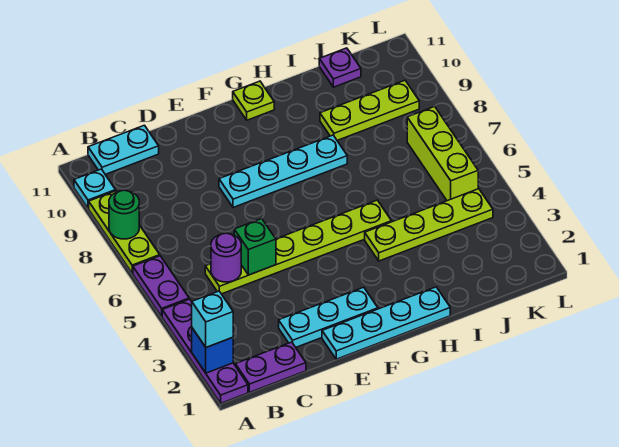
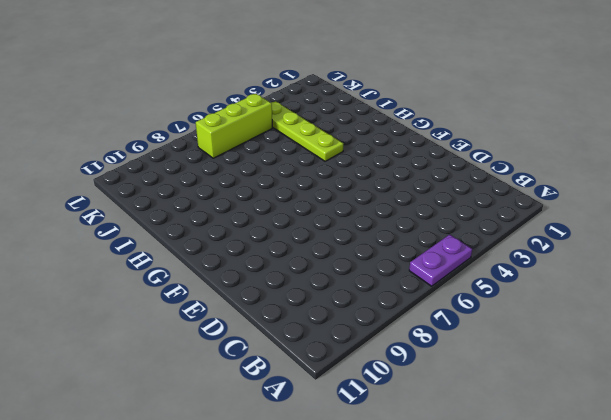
none -> purple 1x4 plate [162,299,248,403]
none -> lime 1x3 plate [89,191,160,273]
none -> cyan 1x1 plate [74,169,115,208]

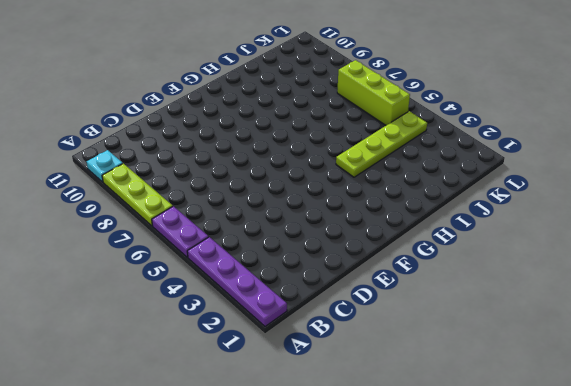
none -> purple 1x2 plate [235,342,306,392]
none -> cyan 1x2 plate [88,125,159,174]
none -> lime 1x6 plate [205,200,392,294]

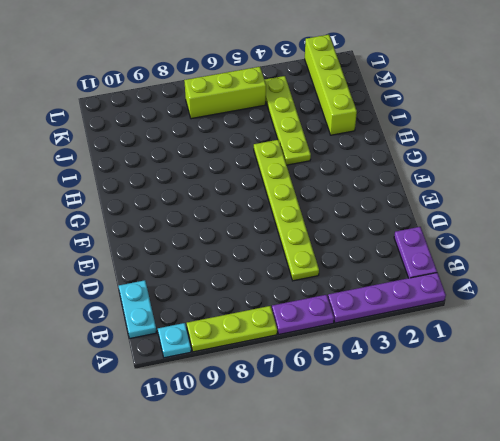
lime 1x4 brick [305,35,357,135] -> none
none -> cyan 1x3 plate [279,287,378,347]
none -> cyan 1x4 plate [322,287,450,359]
none -> cyan 1x4 plate [219,135,347,207]

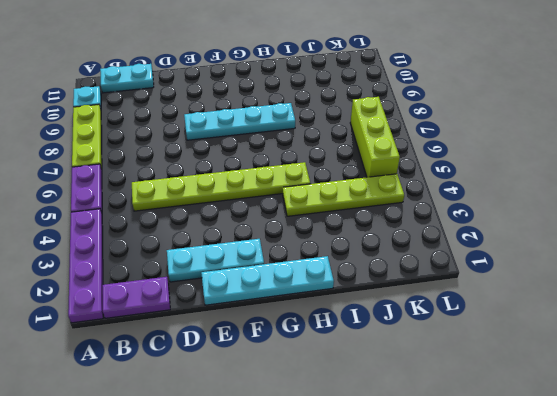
none -> lime 1x1 plate [233,81,274,120]
none -> lime 1x3 plate [320,81,419,140]
none -> purple 1x1 plate [319,48,361,87]

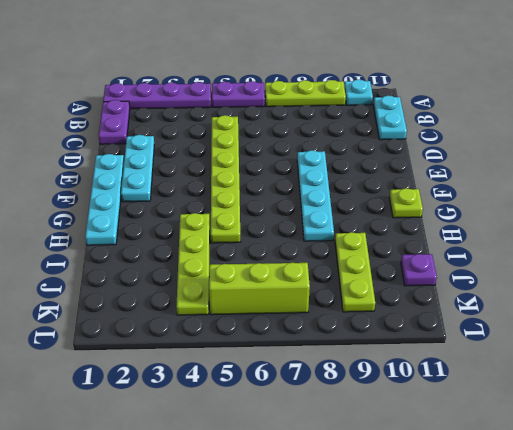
none -> blue 1x1 brick [192,328,233,373]
none -> green 1x1 round brick [109,190,139,239]
none -> purple 1x1 round brick [211,233,241,282]

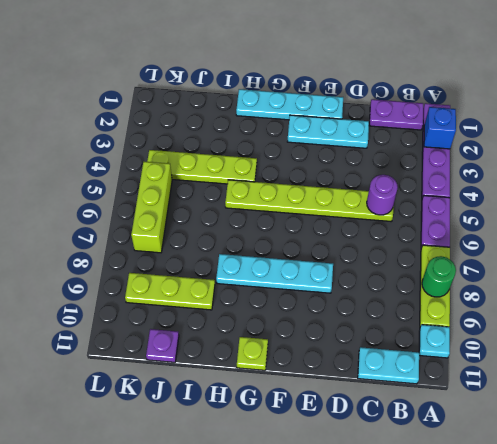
none -> green 1x1 brick [234,219,276,275]
none -> cyan 1x1 brick [192,291,233,347]

